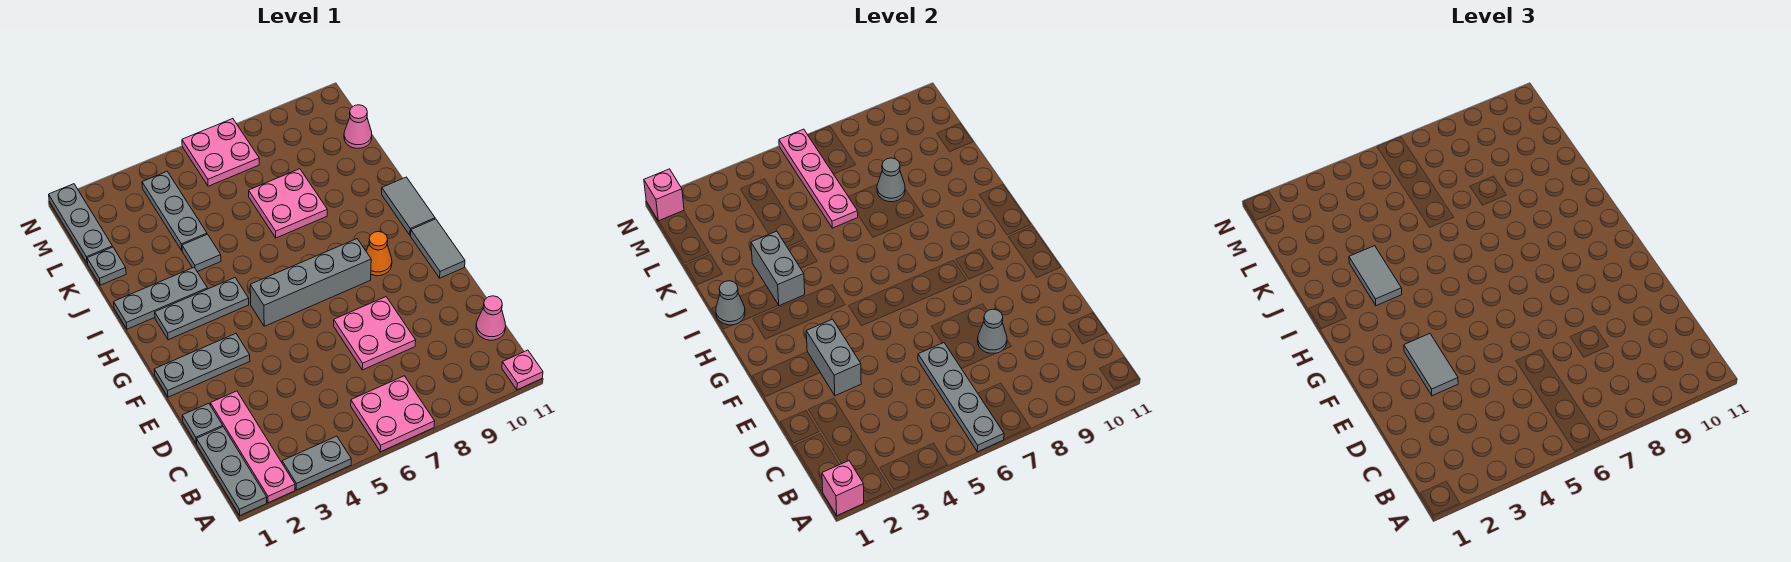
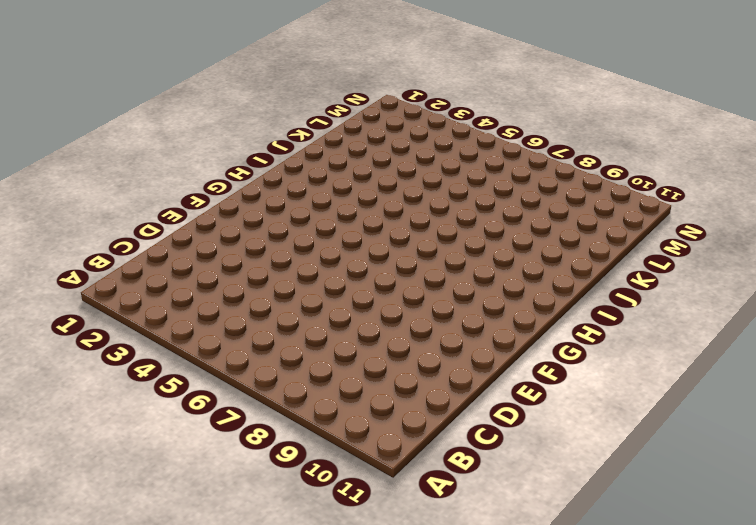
none -> grey 1x3 plate [197,427,267,516]
none -> pink 1x4 plate [210,391,295,503]
none -> grey 1x2 plate [282,436,351,490]
none -> pink 2x2 plate [351,376,435,452]

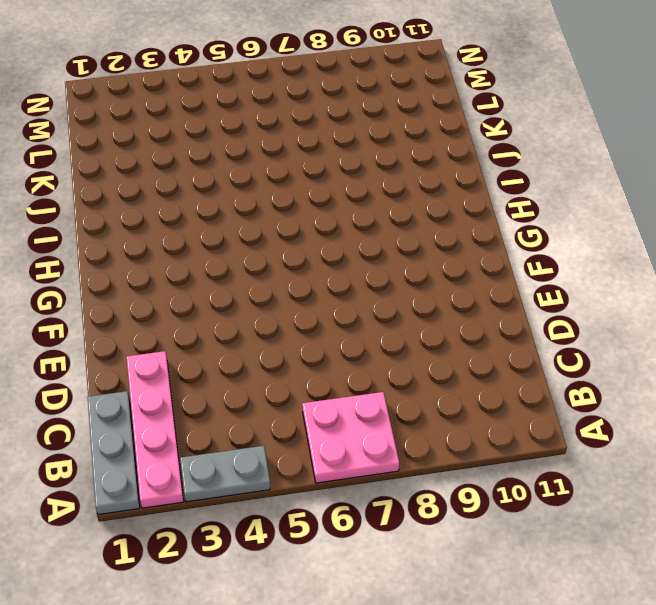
none -> pink 1x1 plate [502,350,543,390]
none -> pink 1x1 cone [476,296,506,340]
none -> grey 1x1 plate [182,403,223,444]
none -> pink 2x2 plate [334,297,416,370]

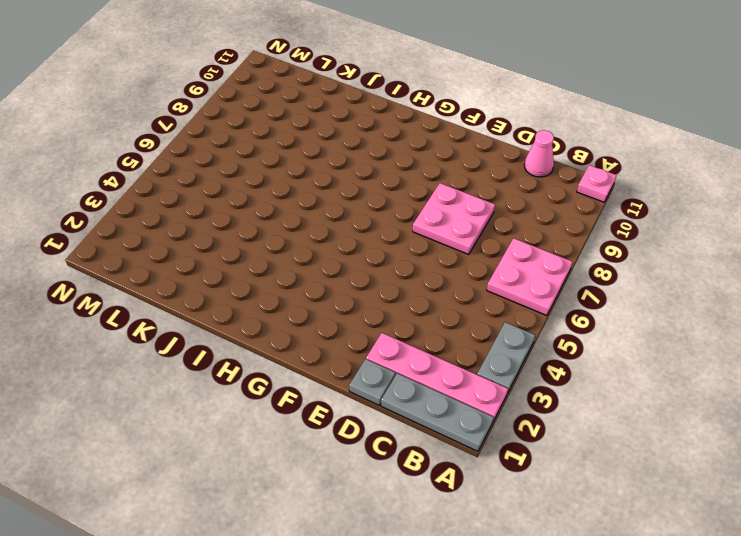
none -> grey 1x3 plate [154,334,250,397]
none -> grey 1x2 tile [411,219,465,278]
none -> grey 1x4 brick [250,239,371,326]
none -> orange 1x1 cone [366,232,392,276]

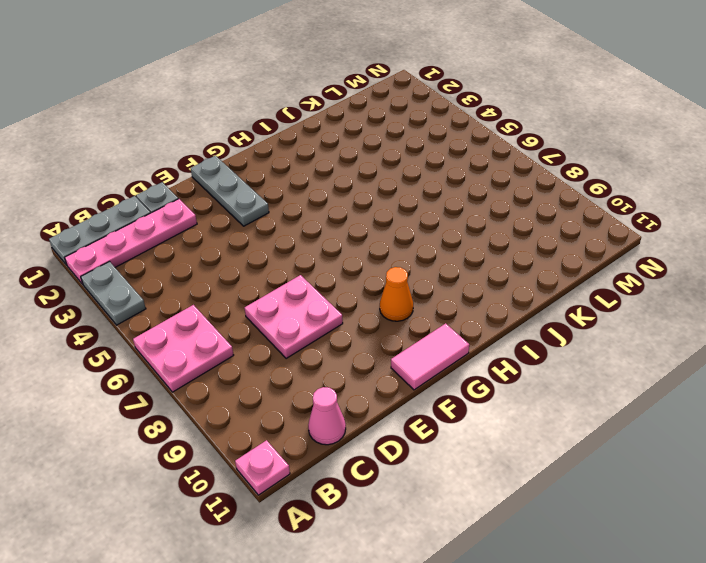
pink 1x2 tile [391,323,469,390] -> grey 1x2 tile [411,219,465,278]
none -> grey 1x4 brick [250,239,371,326]
none -> grey 1x3 plate [155,278,249,340]
none -> grey 1x2 tile [382,177,435,235]
none -> grey 1x3 plate [114,267,207,329]

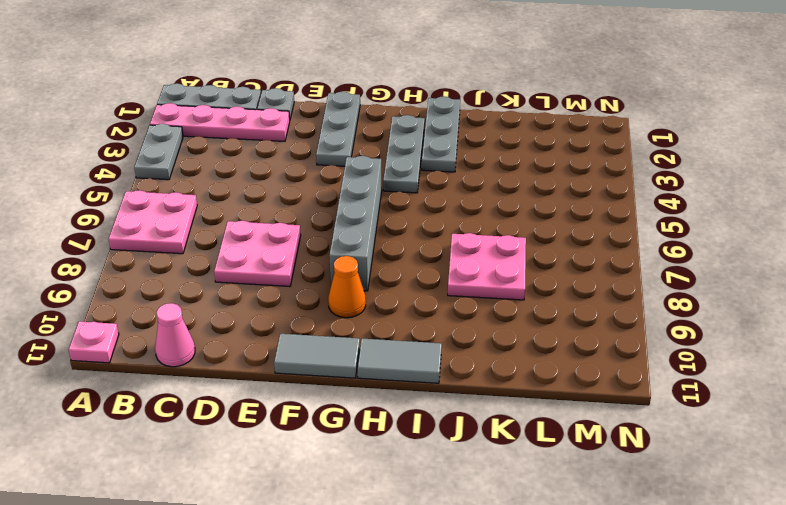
none -> grey 1x1 tile [182,234,221,272]
none -> grey 1x1 plate [87,247,126,285]
none -> grey 1x3 plate [142,172,207,250]
none -> grey 1x3 plate [49,184,113,264]

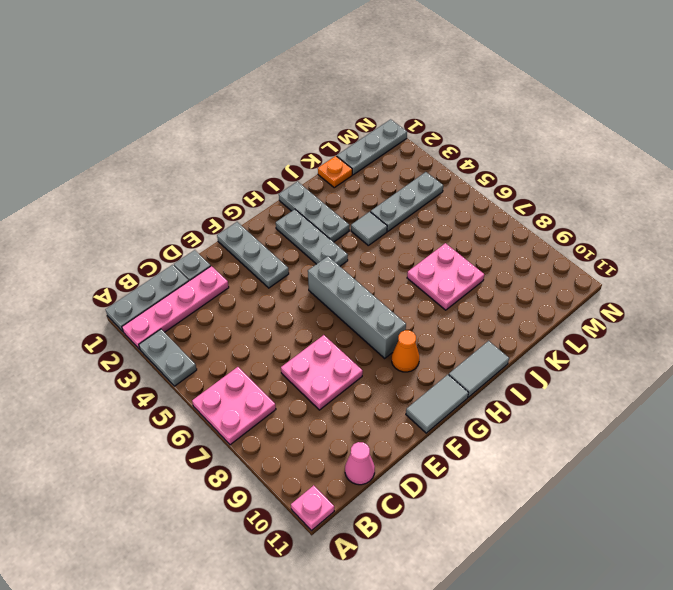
orange 1x1 plate [318,156,352,188] -> grey 1x1 plate [87,247,126,285]
none -> pink 1x1 cone [344,105,372,148]
none -> pink 2x2 plate [182,119,259,186]
none -> pink 1x1 brick [822,461,864,516]
none -> grey 1x4 plate [918,343,1004,452]

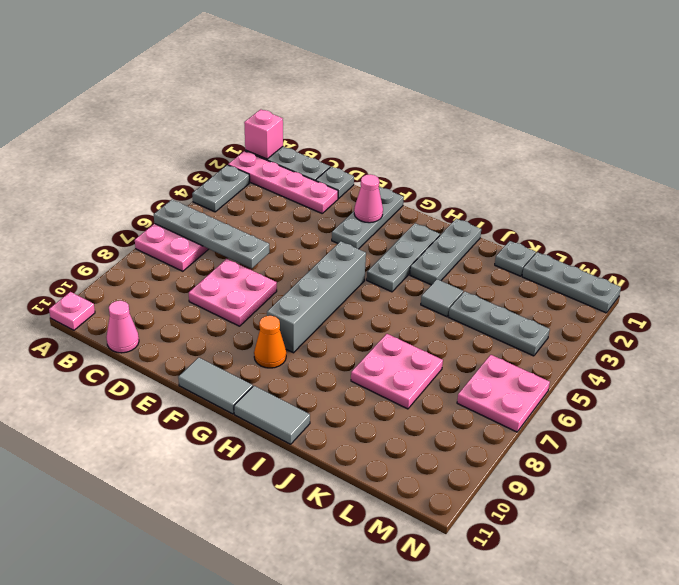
pink 1x1 cone [354,174,383,223] -> pink 1x1 cone moved to [344,105,372,148]
none -> grey 1x1 cone [978,309,1007,353]
none -> grey 1x2 brick [806,319,861,396]
none -> grey 1x1 cone [716,281,745,325]
none -> grey 1x2 brick [751,231,805,306]

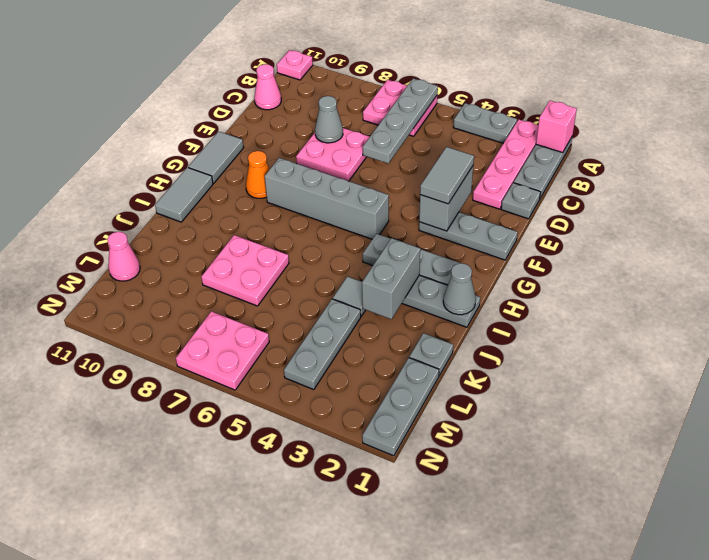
none -> pink 1x4 plate [779,129,858,228]
none -> grey 1x1 cone [877,158,905,202]
none -> pink 1x1 brick [644,169,684,221]
none -> grey 1x2 tile [1349,246,1402,306]

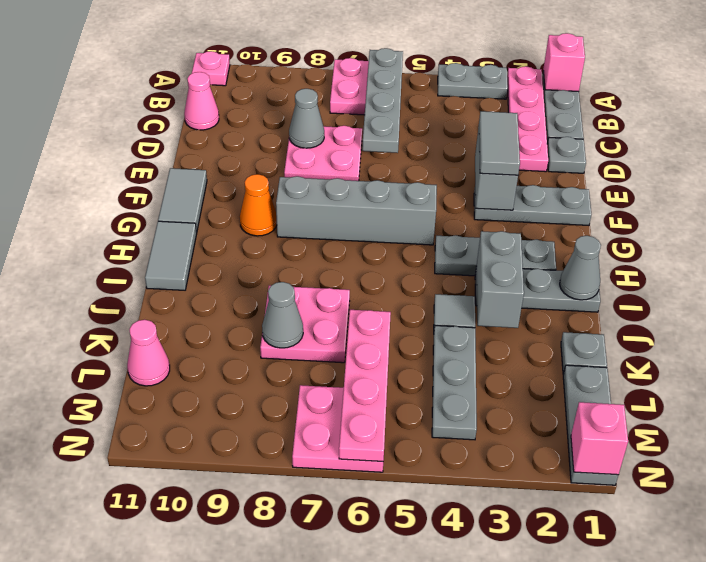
none -> grey 1x2 tile [1349,246,1402,306]

